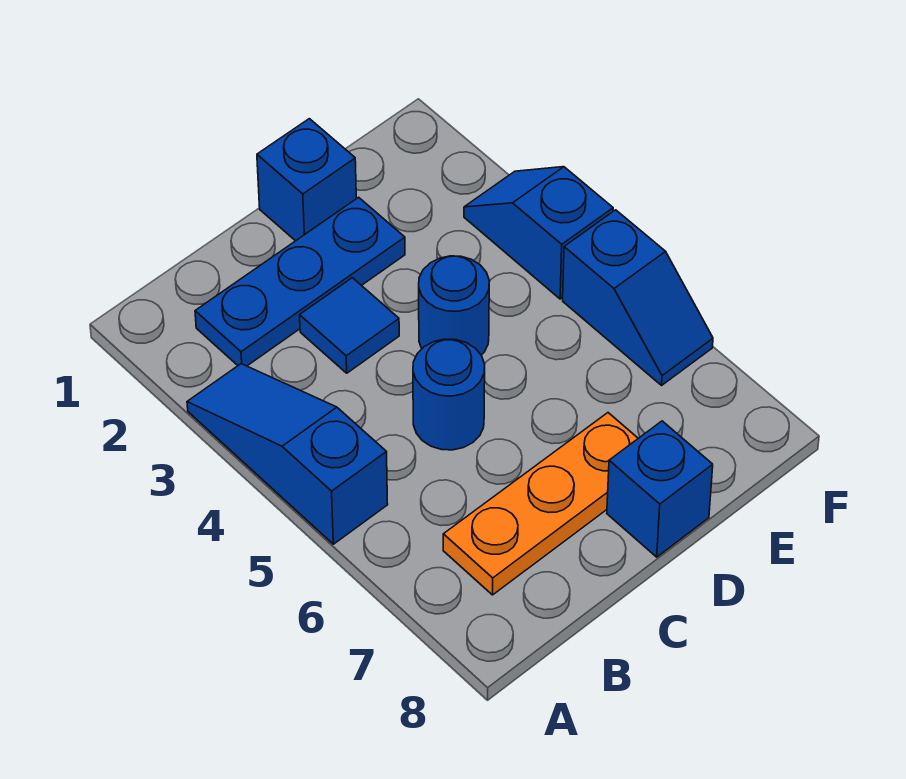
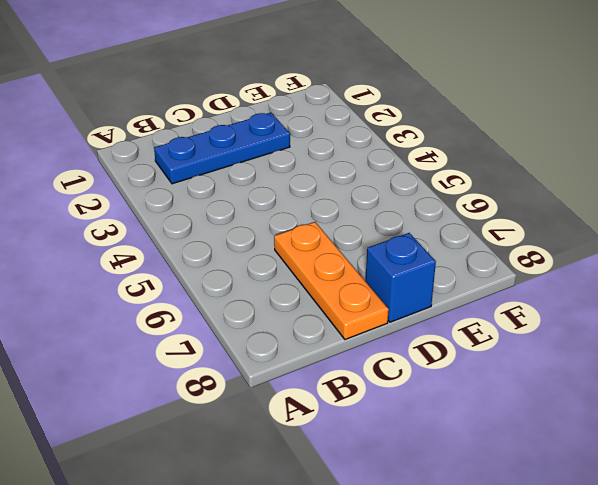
orange 1x3 plate [274,222,389,340] -> orange 1x3 plate turned to [443,413,638,595]
none -> blue 1x3 slope [187,364,388,544]
none -> blue 1x1 tile [300,278,399,373]

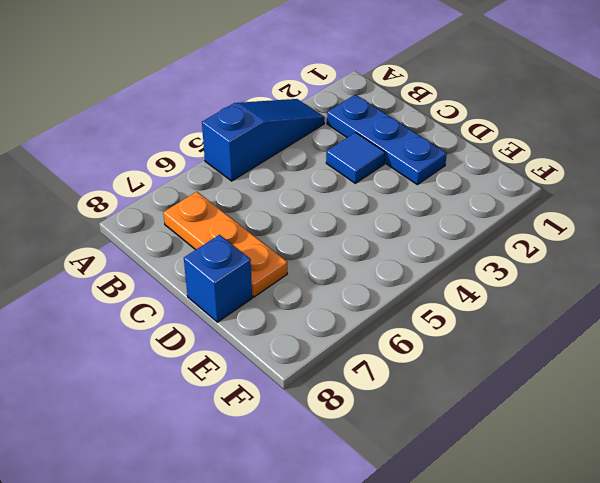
none -> blue 1x1 round brick [413,339,485,450]
none -> blue 1x1 brick [257,119,356,241]

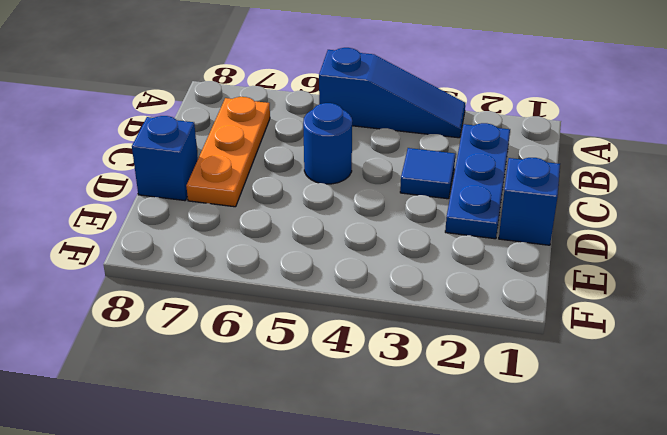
none -> blue 1x1 round brick [419,256,489,355]
none -> blue 1x2 slope [464,167,613,299]

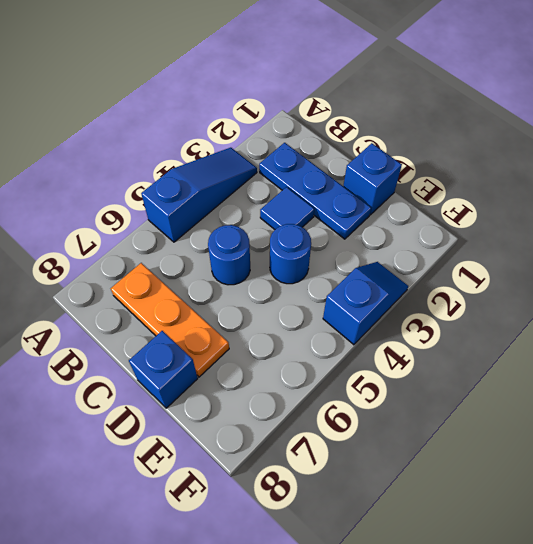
none -> blue 1x2 slope [563,210,713,385]

